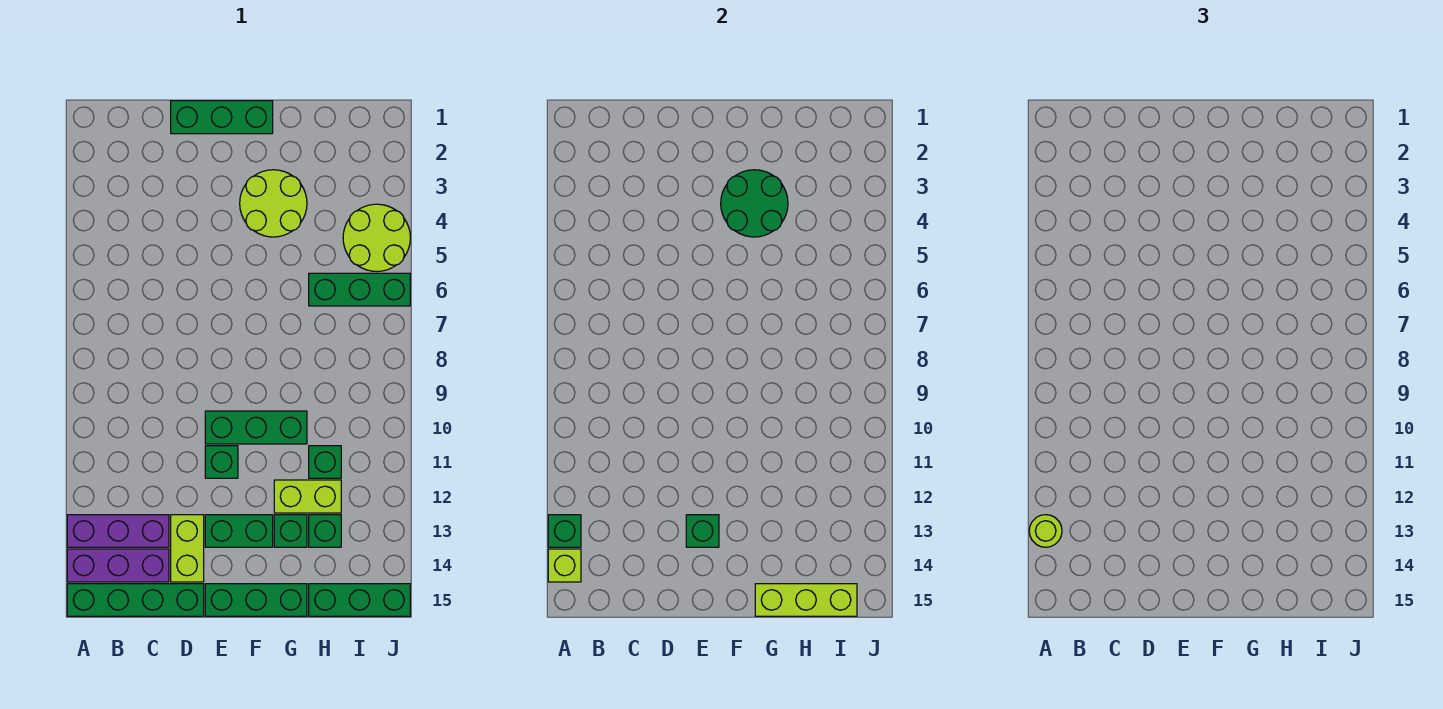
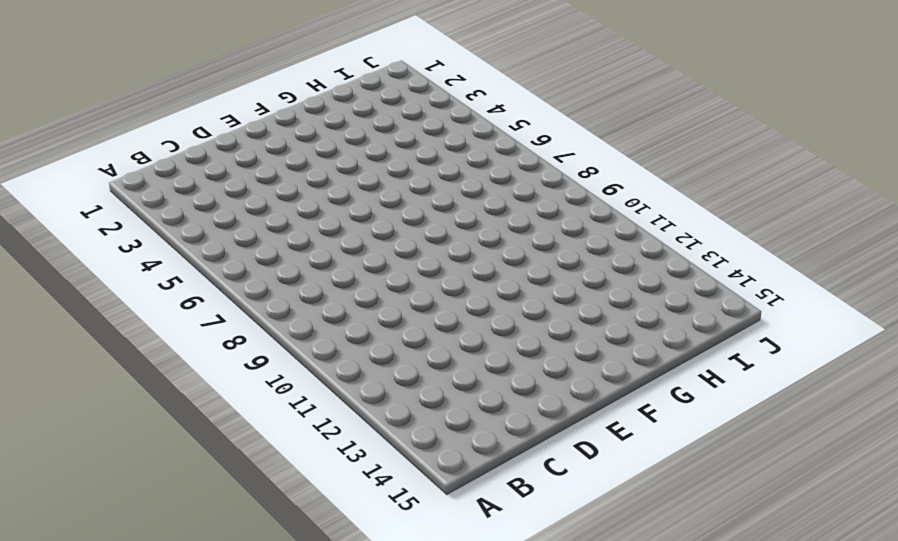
none -> purple 1x3 brick [67,515,169,547]
none -> purple 1x3 brick [67,549,169,582]
none -> green 1x4 brick [67,584,204,616]

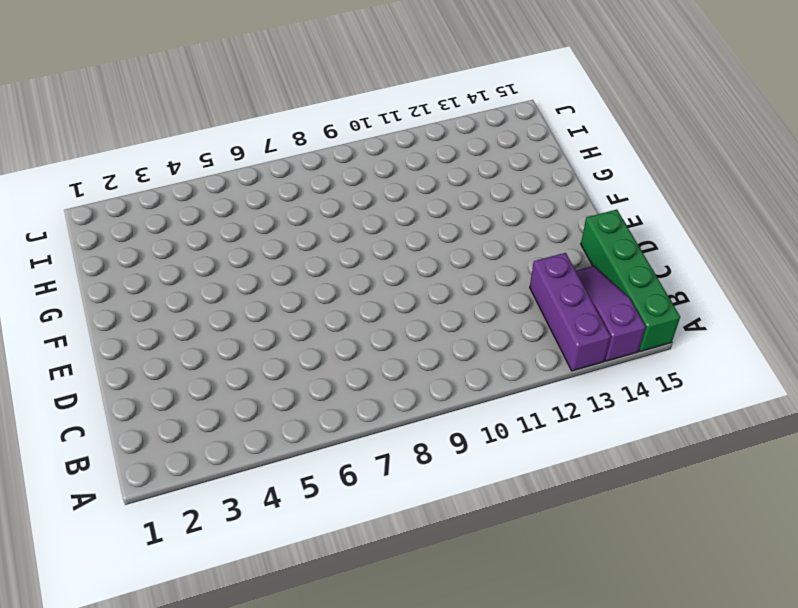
purple 1x3 slope [576,266,646,361] -> purple 1x3 brick [67,549,169,582]
none -> green 1x3 brick [171,101,273,134]
none -> lime 1x2 brick [171,515,204,582]
none -> green 1x3 brick [205,411,307,444]

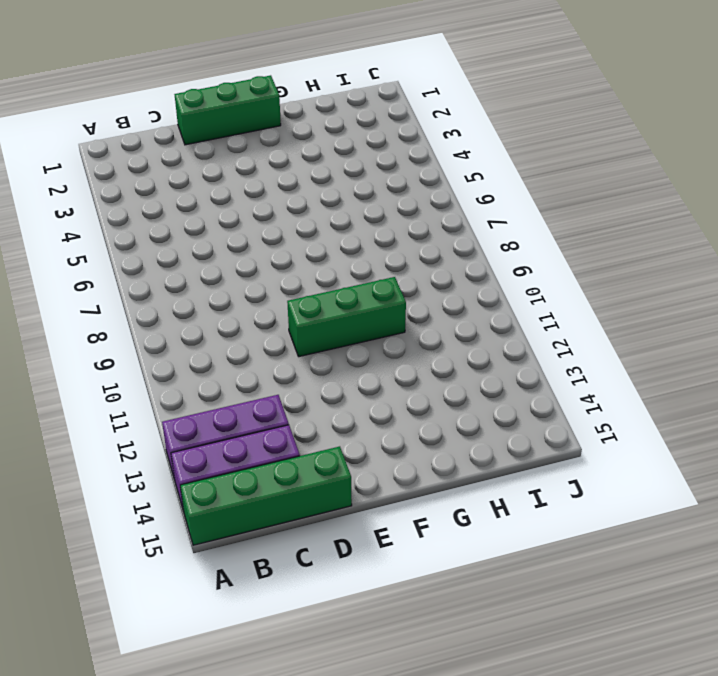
none -> lime 1x2 brick [171,515,204,582]
none -> green 1x1 brick [205,446,238,478]
none -> green 1x2 brick [205,515,273,547]

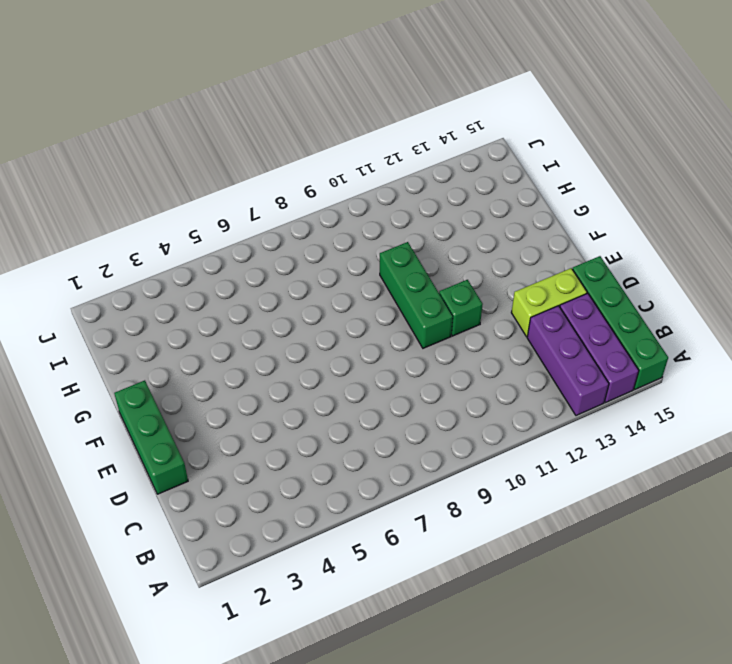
none -> green 1x2 brick [205,515,273,547]
none -> green 1x3 brick [205,584,307,616]
none -> lime 2x2 round brick [240,170,307,237]

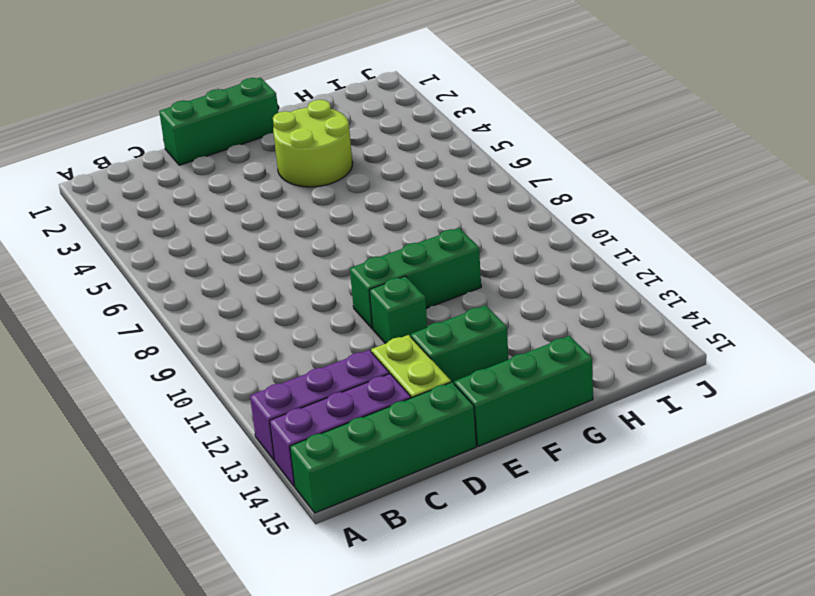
none -> lime 1x2 brick [274,480,341,513]
none -> green 1x1 brick [274,515,307,547]
none -> green 1x3 brick [309,273,410,306]

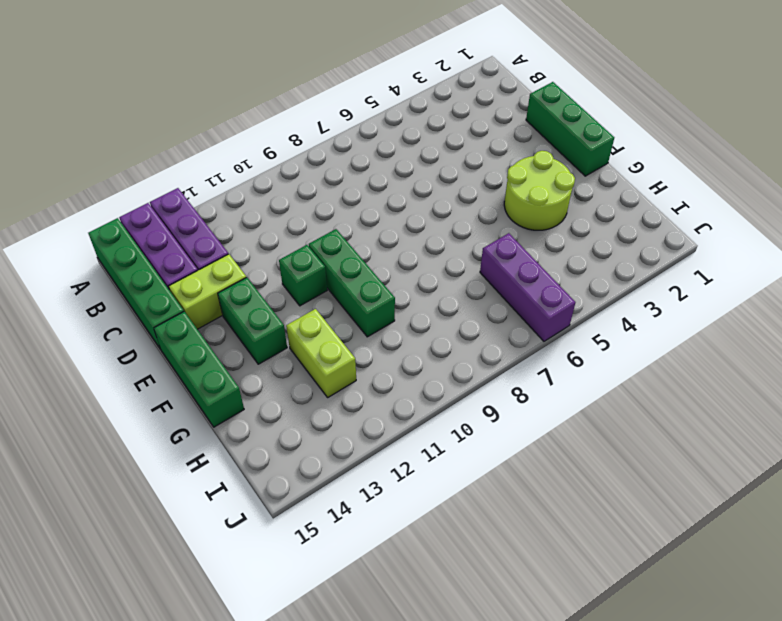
purple 1x3 brick [480,233,575,341] -> green 1x3 brick [309,273,410,306]
none -> green 1x1 brick [274,515,307,547]
none -> green 1x1 brick [309,446,341,478]
none -> green 1x1 brick [309,515,341,547]

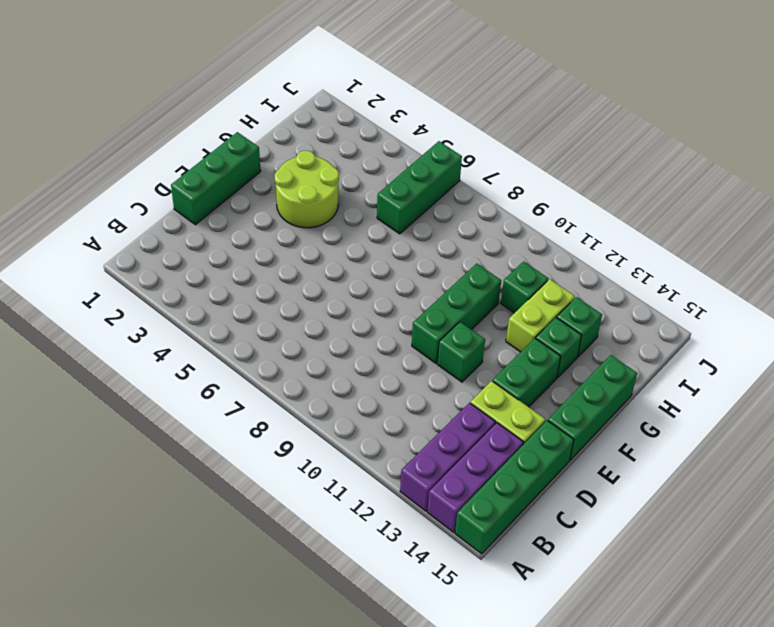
none -> green 1x3 brick [309,584,410,616]
none -> lime 2x2 round brick [343,204,410,272]
none -> green 1x1 brick [548,515,581,547]

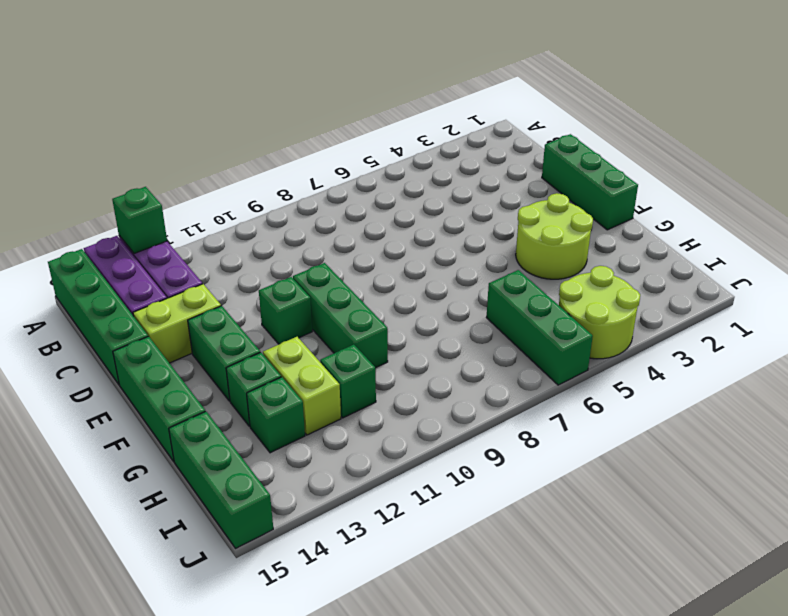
none -> lime 1x1 brick [548,549,581,582]
none -> green 1x1 brick [686,515,719,547]
none -> green 2x2 round brick [721,170,788,237]

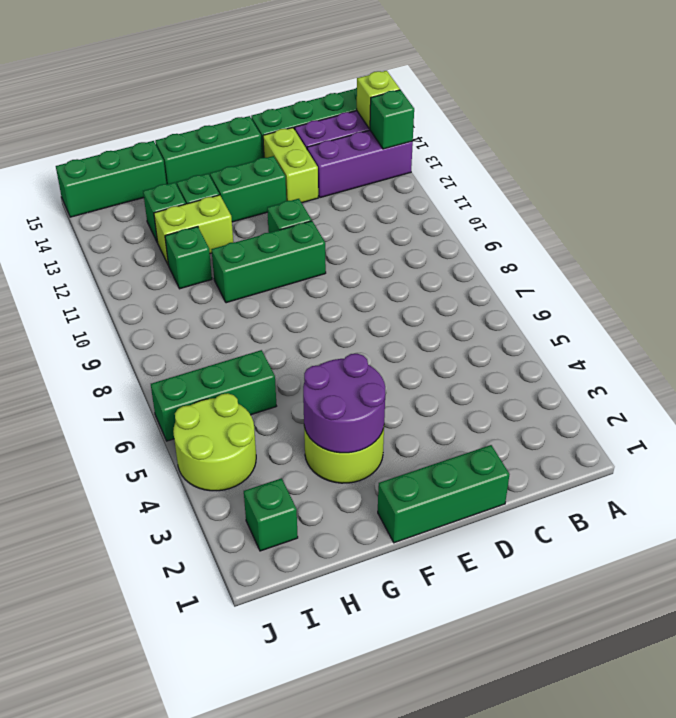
purple 2x2 round brick [303,354,385,453] -> green 2x2 round brick [721,170,788,237]
green 1x1 brick [244,478,298,551] -> green 1x1 brick moved to [686,515,719,547]
none -> lime 1x3 brick [755,584,857,616]
none -> lime 1x1 round brick [1029,515,1062,547]

